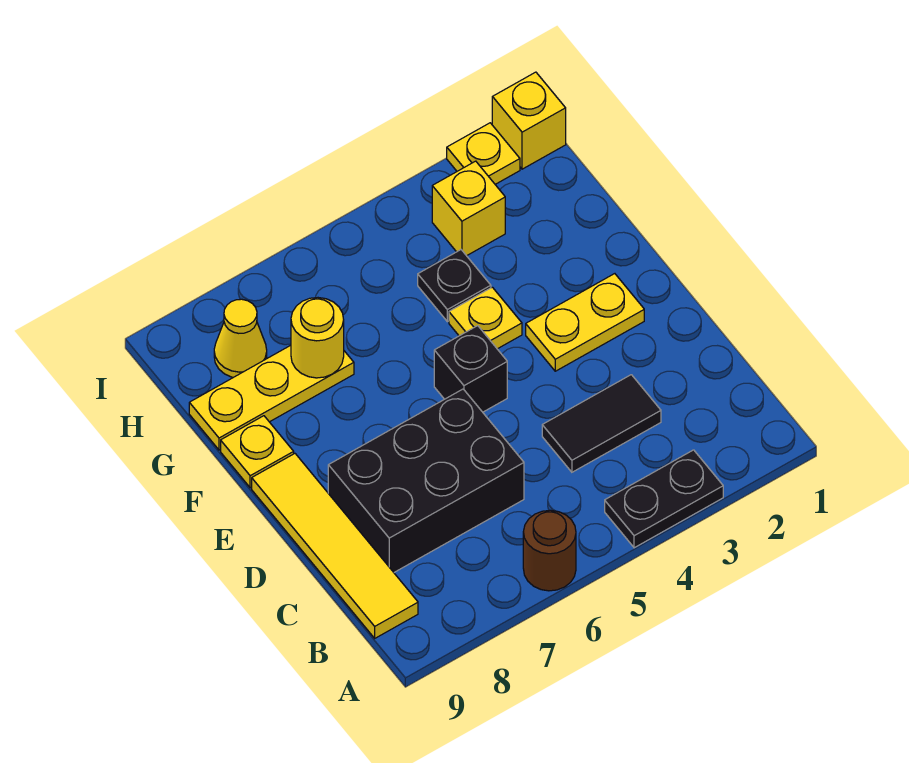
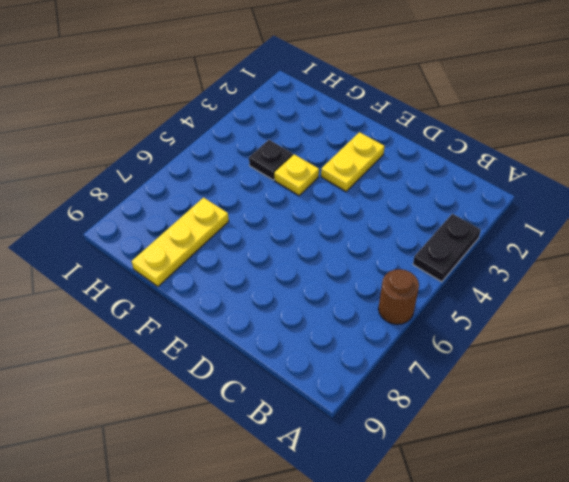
none -> yellow 1x4 tile [252,454,418,638]
none -> black 1x2 tile [542,375,661,472]
none -> black 2x3 brick [328,389,524,572]

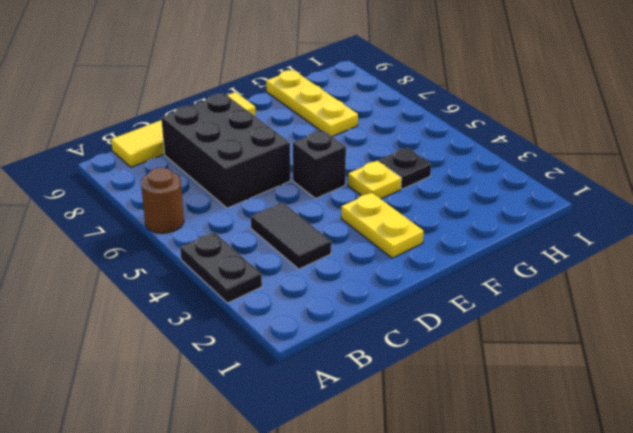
none -> yellow 1x1 plate [221,416,294,488]
none -> yellow 1x1 brick [432,161,505,256]
none -> yellow 1x1 cone [214,299,267,377]

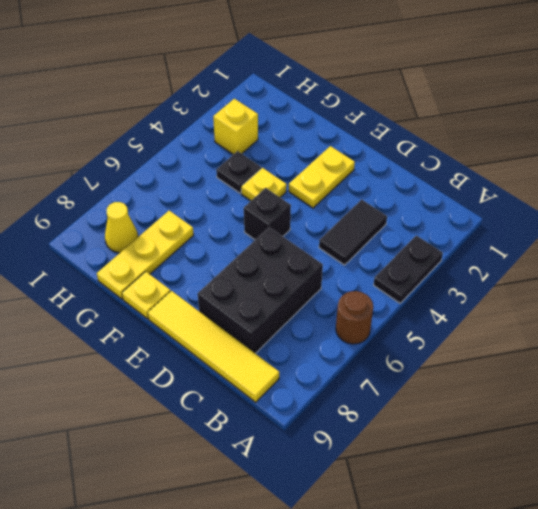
none -> yellow 1x1 brick [492,72,566,169]
none -> yellow 1x1 plate [447,123,520,184]
none -> yellow 1x1 round brick [291,298,344,378]

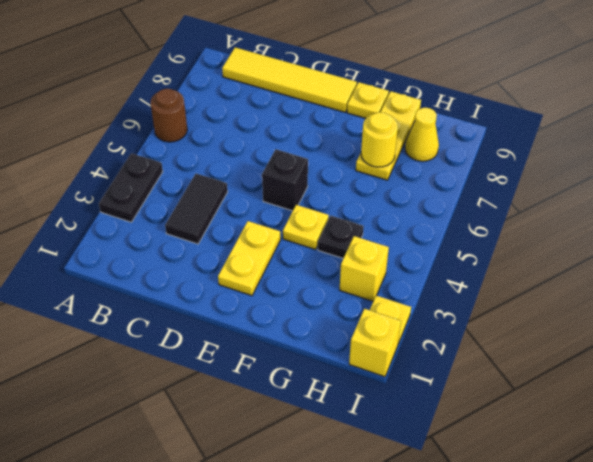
none -> black 2x3 brick [328,389,524,572]

